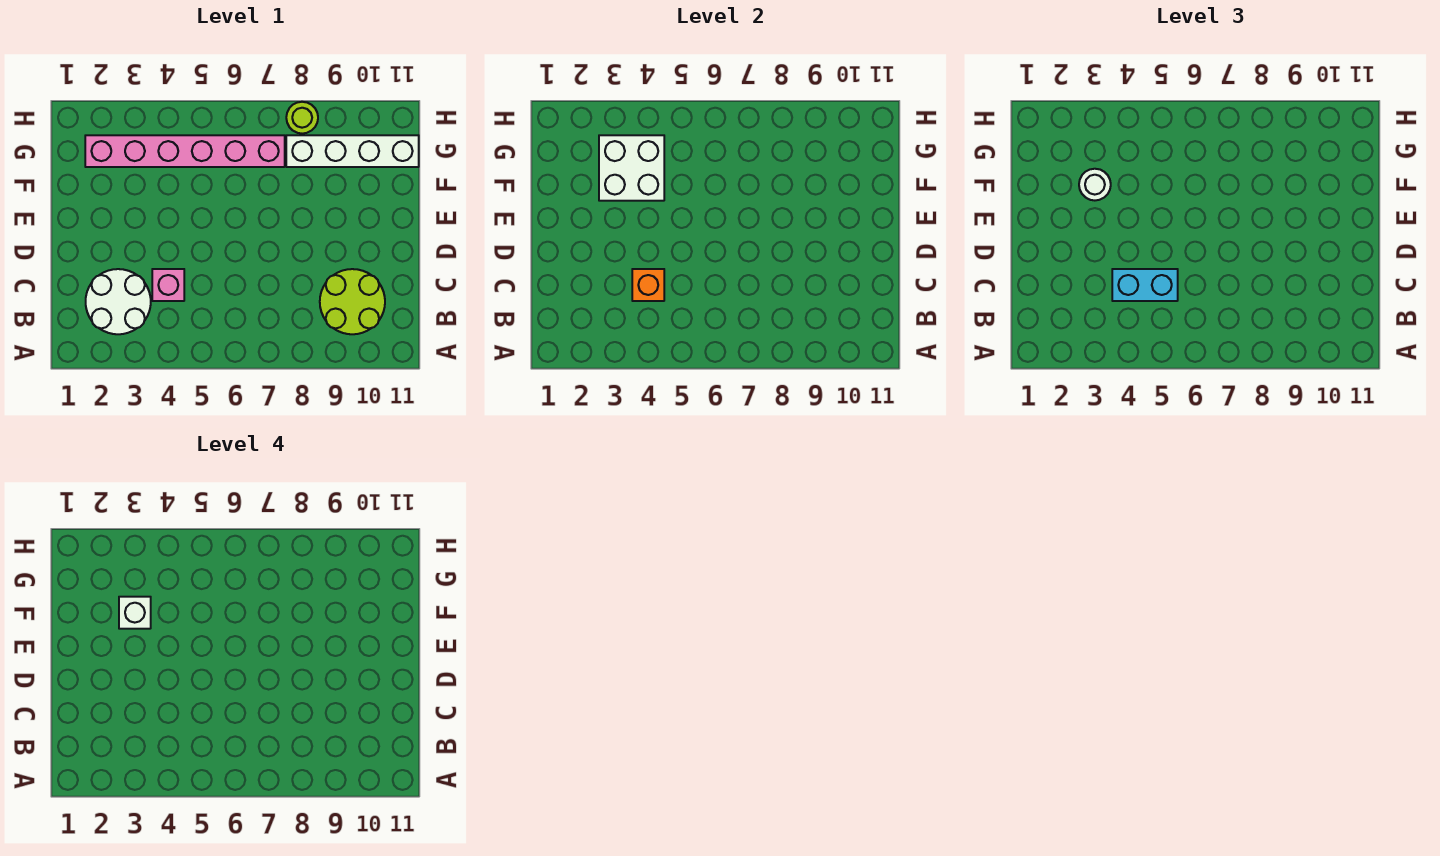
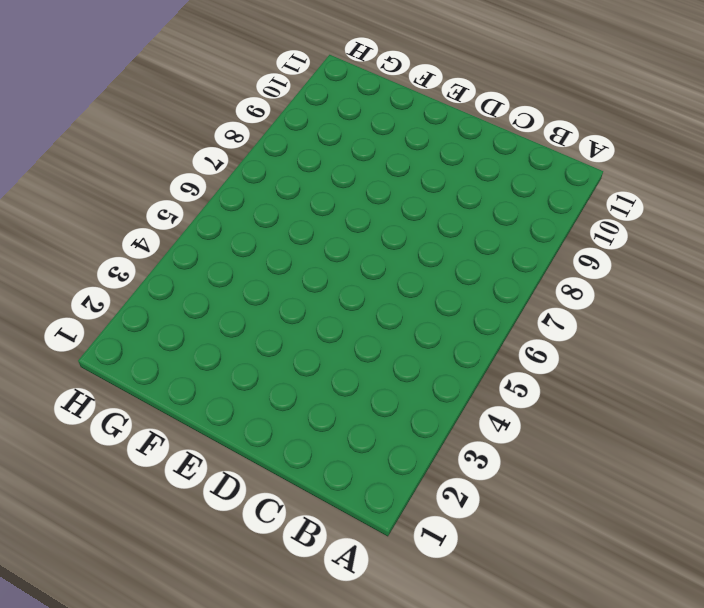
none -> white 2x2 round brick [86,269,151,334]
none -> lime 2x2 round brick [320,269,385,334]

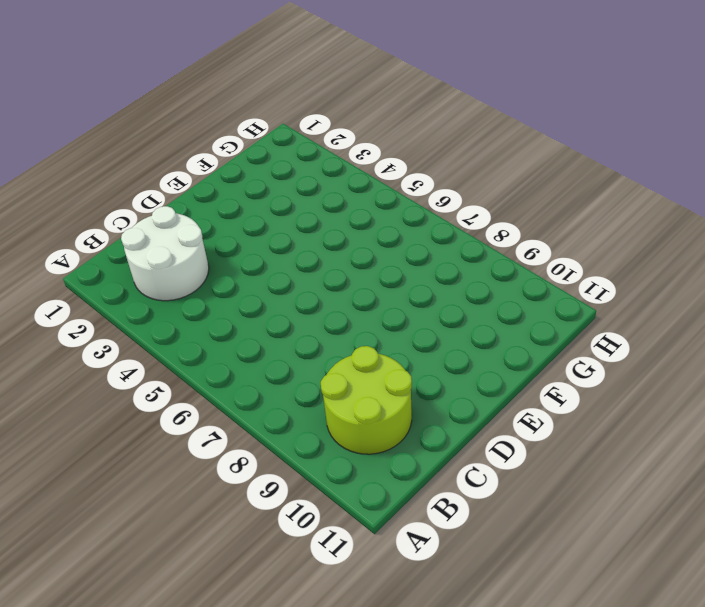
none -> pink 1x1 brick [152,269,184,301]
none -> pink 1x6 brick [85,135,285,167]

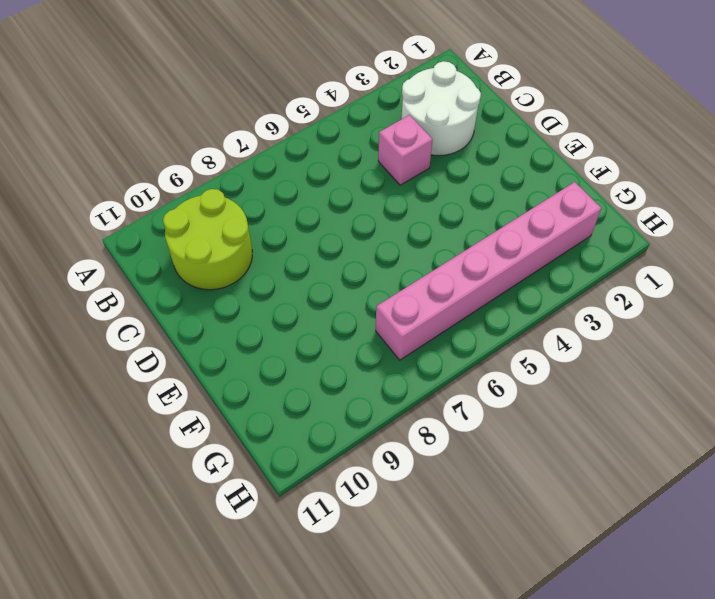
none -> white 1x4 brick [286,135,419,167]
none -> lime 1x1 round brick [286,102,318,134]

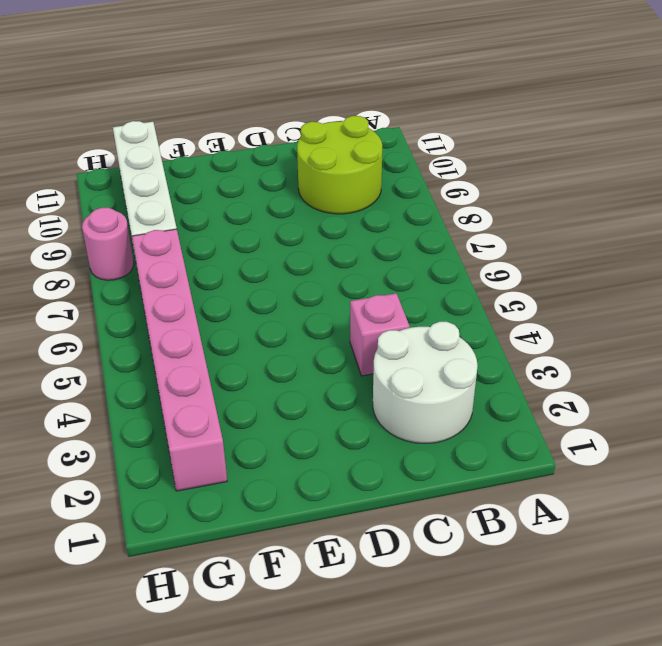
pink 1x1 round brick [82,208,134,280] -> lime 1x1 round brick [286,102,318,134]
none -> orange 1x1 brick [632,269,664,301]
none -> white 2x2 brick [599,135,664,201]

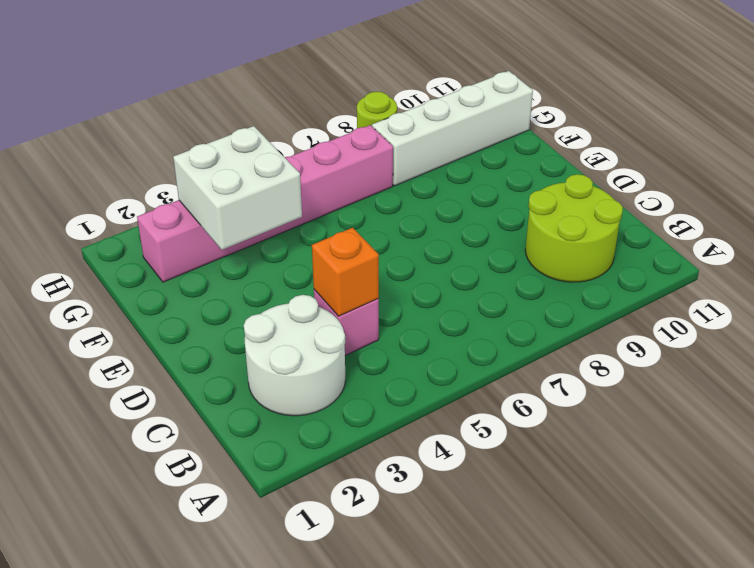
none -> cyan 1x2 brick [1112,269,1178,301]
none -> white 1x1 round brick [1079,169,1111,200]

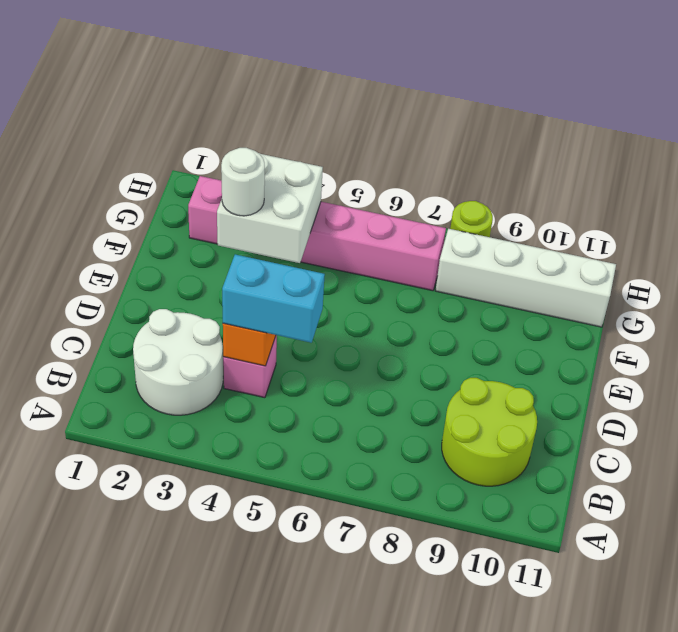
none -> white 1x1 brick [119,597,151,629]

